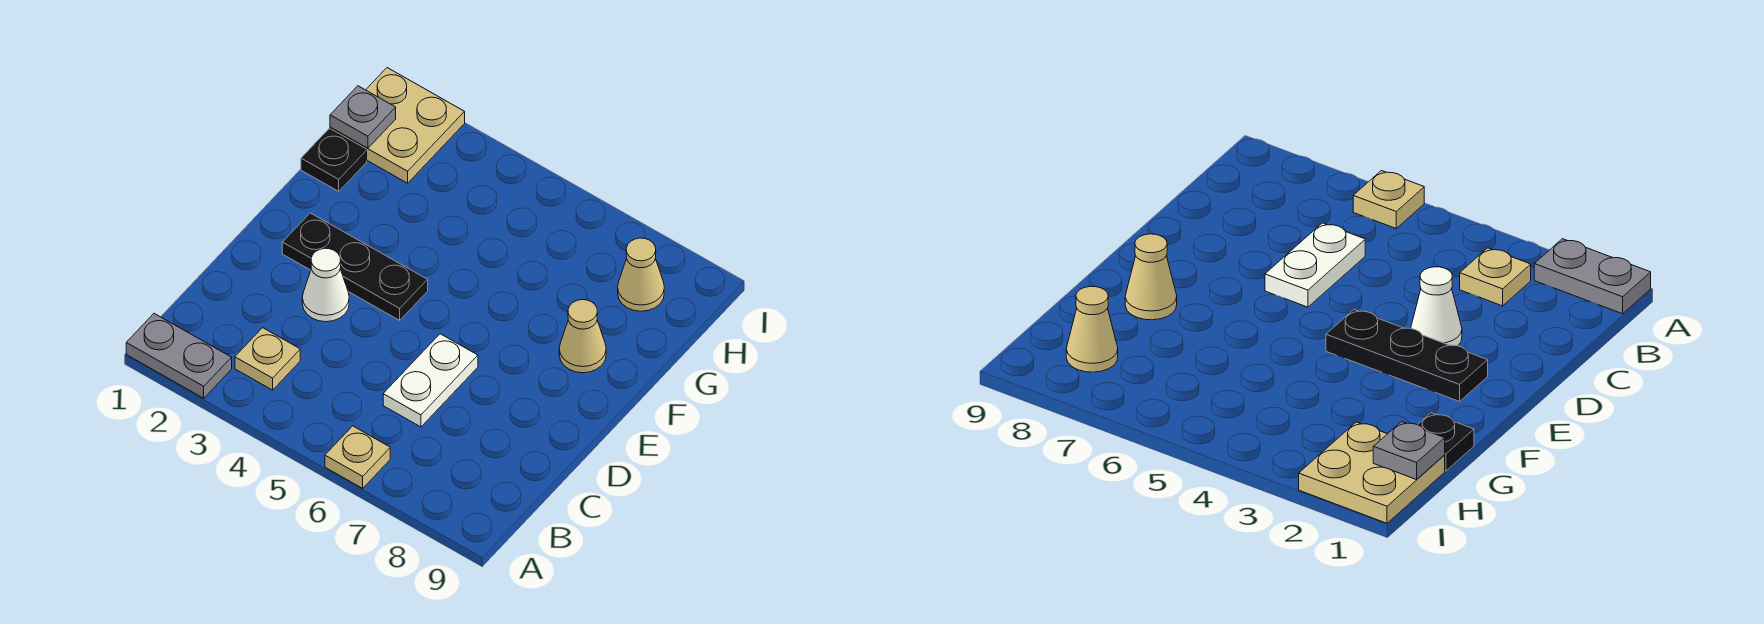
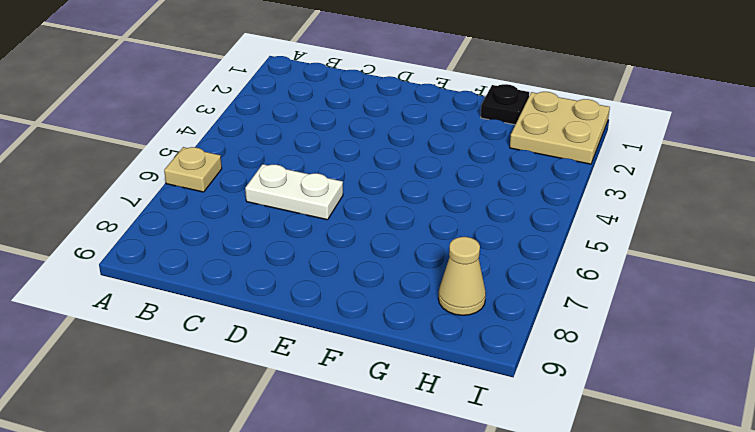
none -> grey 1x2 plate [126,314,232,398]
none -> tan 1x1 plate [235,328,300,390]

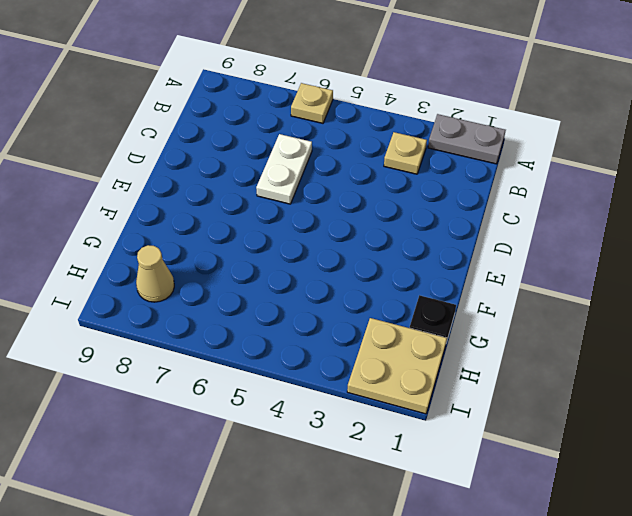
none -> white 1x1 cone [302,248,349,322]
none -> black 1x3 plate [282,213,428,320]

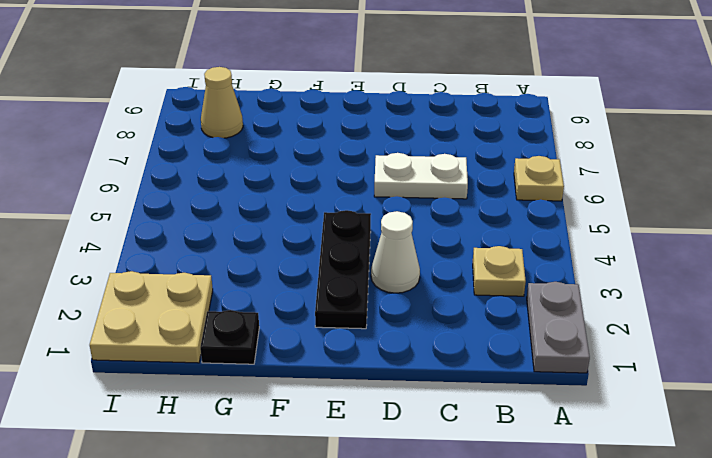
none -> tan 1x1 cone [559,300,606,373]
none -> grey 1x1 plate [330,86,396,148]

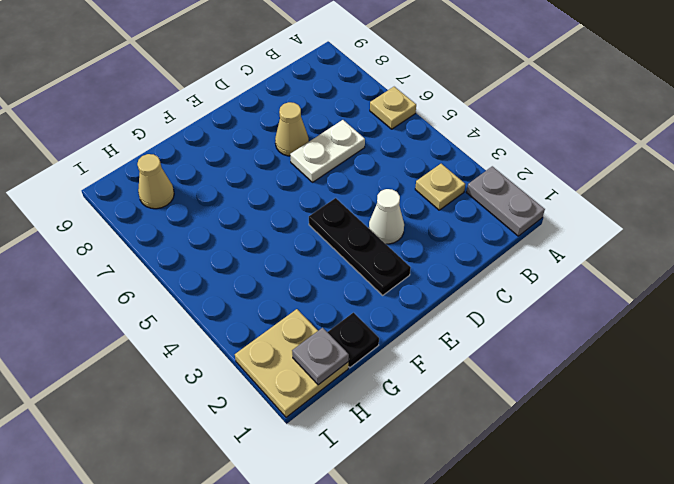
tan 1x1 cone [275,102,309,156] -> tan 1x1 cone moved to [559,300,606,373]

